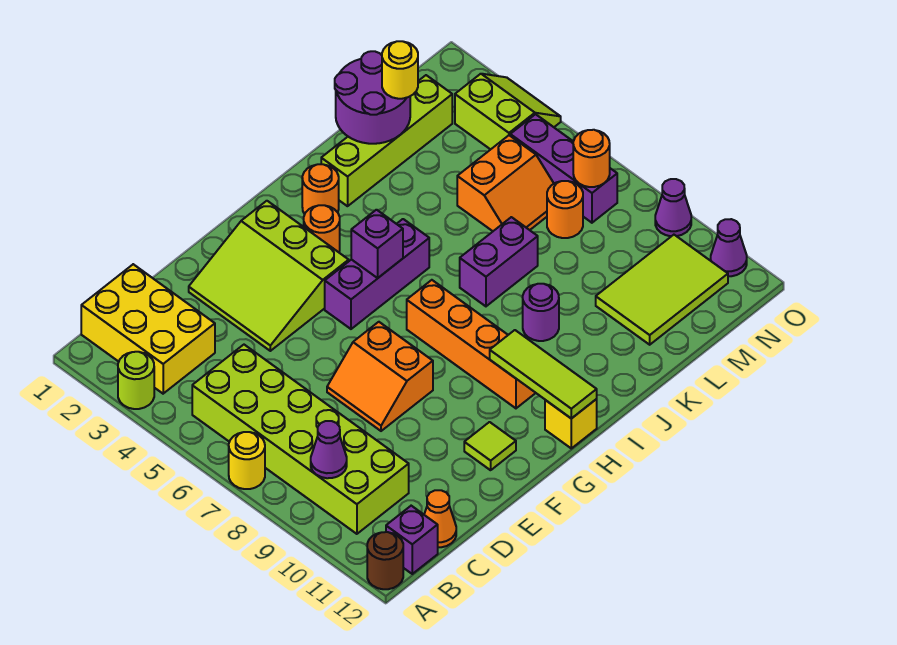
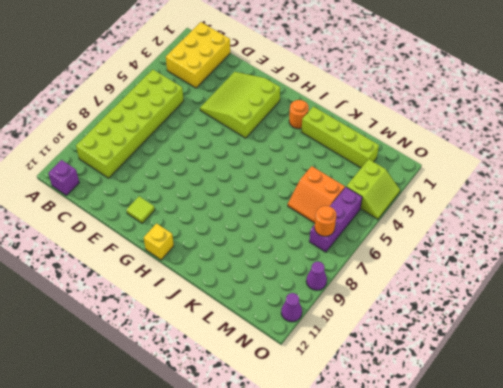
none -> lime 1x1 round brick [118,352,154,409]
none -> yellow 1x1 round brick [229,432,265,489]
none -> brown 1x1 round brick [367,532,403,589]
none -> orange 1x1 cone [424,490,456,547]

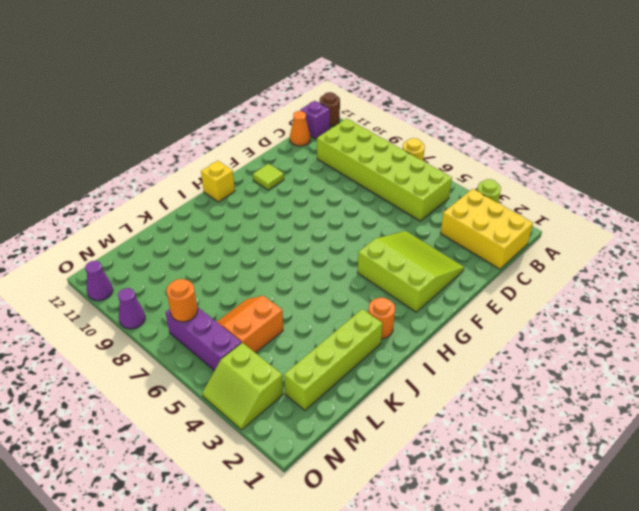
none -> orange 2x2 slope [327,322,433,431]
none -> purple 1x3 brick [325,219,429,329]
none -> orange 1x1 round brick [304,205,340,252]
none -> orange 1x4 brick [407,280,535,408]

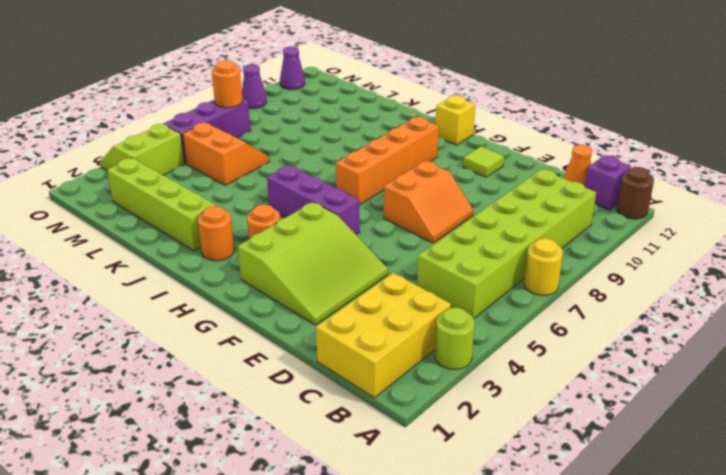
none -> purple 1x2 brick [460,217,538,306]
none -> purple 1x1 round brick [523,284,559,341]
none -> lime 2x3 tile [596,235,728,345]
none -> orange 1x1 round brick [547,181,583,238]

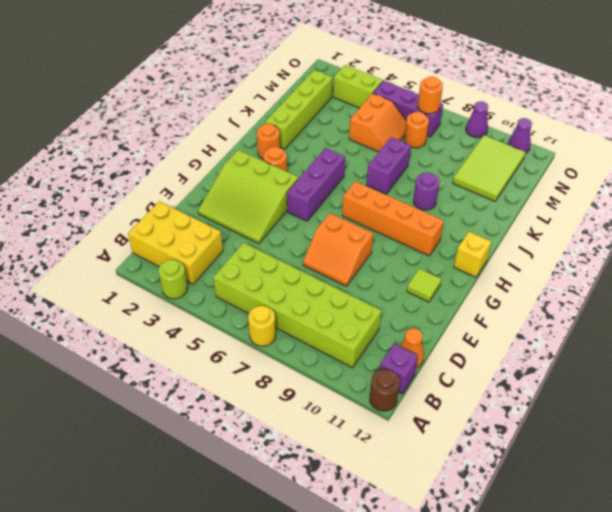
none -> purple 1x1 cone [311,421,347,478]
none -> purple 1x1 brick [351,210,403,278]
none -> lime 1x3 tile [490,330,597,419]
none -> purple 2x2 round brick [335,51,410,144]

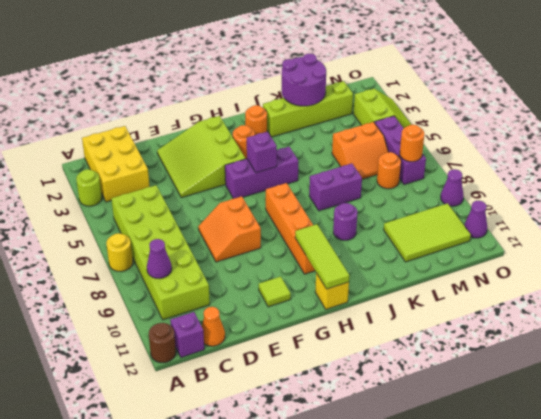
none -> yellow 1x1 round brick [382,41,418,99]

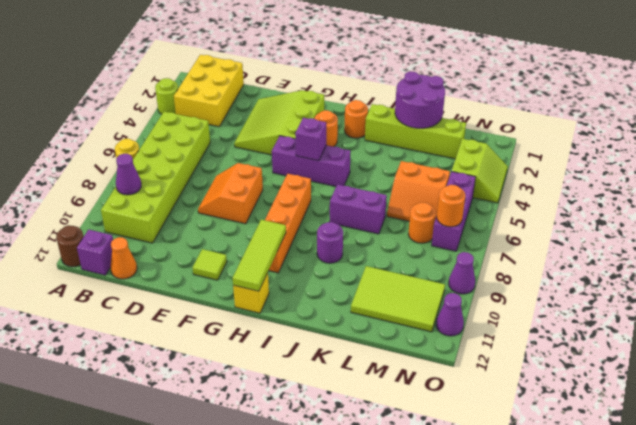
none -> yellow 1x1 round brick [382,41,418,99]

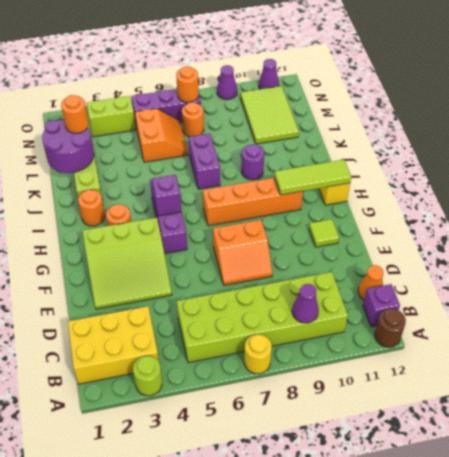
orange 1x1 round brick [61,95,89,133] -> yellow 1x1 round brick [382,41,418,99]

